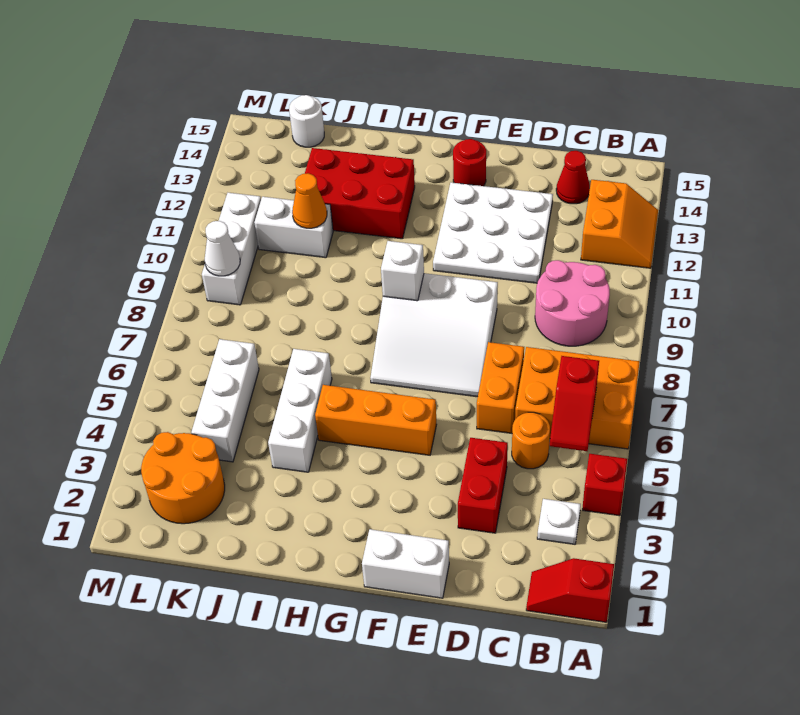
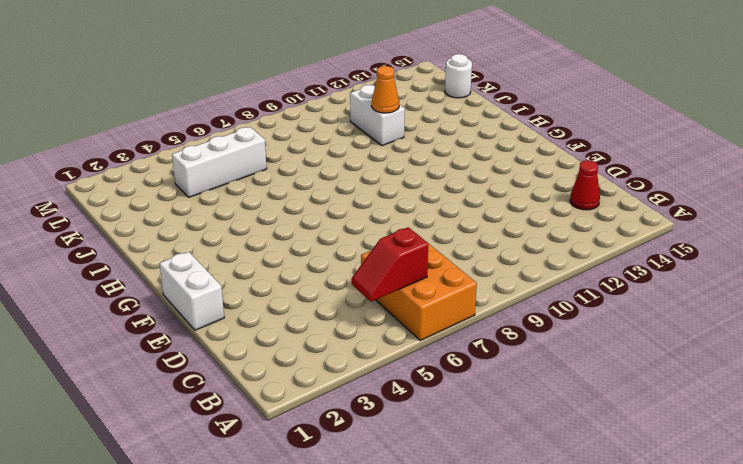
none -> red 1x2 slope [526,558,614,622]
none -> red 1x1 brick [582,454,627,516]
none -> orange 2x2 slope [581,180,658,268]

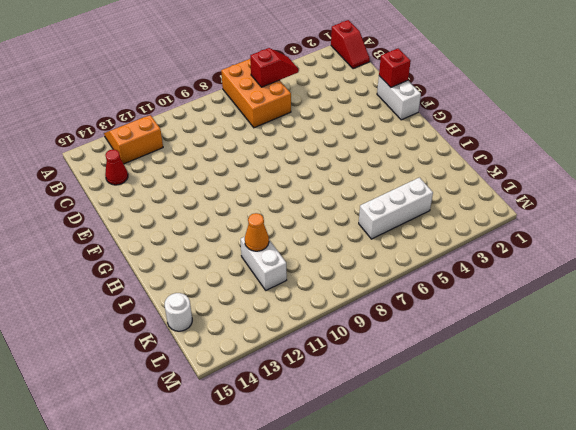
red 1x1 brick [379,48,411,87] -> red 1x1 brick moved to [582,454,627,516]
none -> white 1x1 plate [537,499,581,544]
none -> pink 2x2 round brick [535,260,610,346]
none -> orange 1x1 round brick [512,412,550,469]

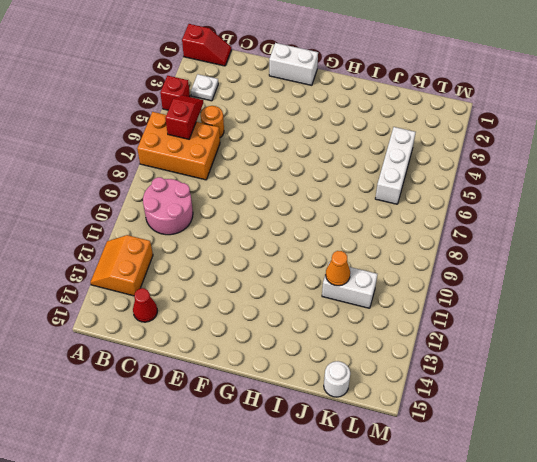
none -> red 1x2 brick [458,438,508,533]
none -> orange 1x2 brick [477,342,524,433]
none -> white 3x3 plate [433,182,553,283]

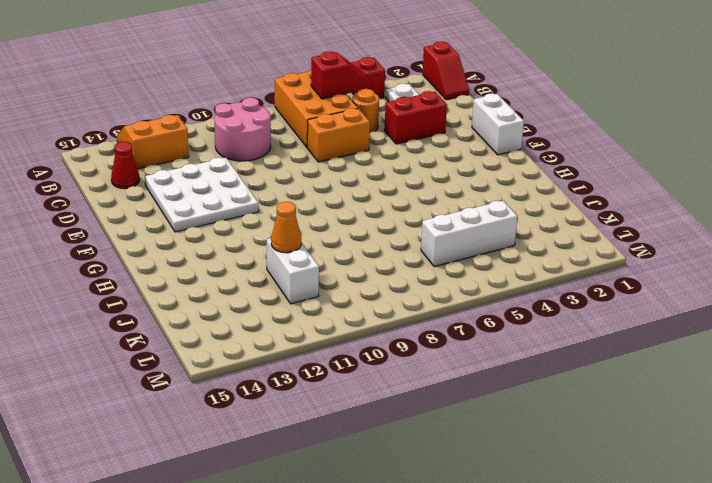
none -> white 3x3 slope [370,273,498,397]
none -> orange 1x3 brick [315,385,437,455]
none -> red 1x1 round brick [453,139,486,186]

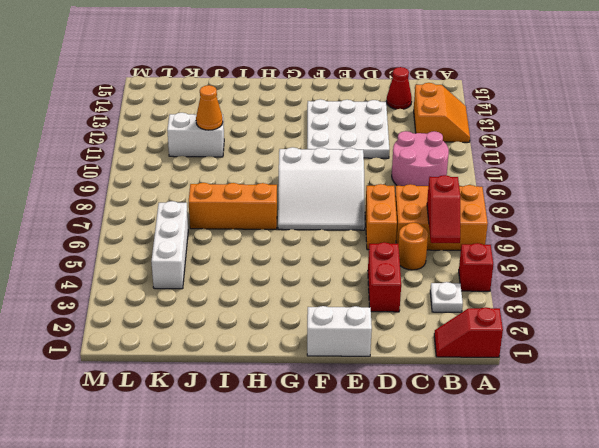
orange 1x3 brick [189,183,277,229] -> orange 1x3 brick moved to [315,385,437,455]
none -> red 1x1 round brick [453,139,486,186]
none -> red 2x3 brick [305,148,415,239]
none -> white 1x3 brick [268,349,332,472]

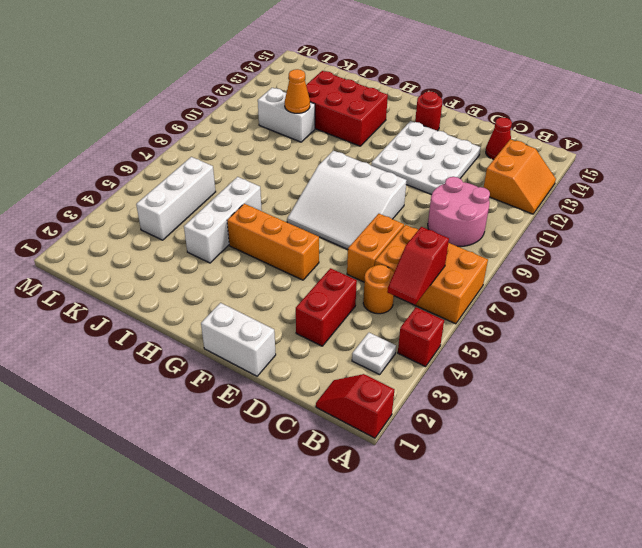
none -> orange 2x2 round brick [141,432,225,524]
none -> white 1x1 round brick [289,95,324,147]
none -> white 1x3 brick [202,193,261,305]

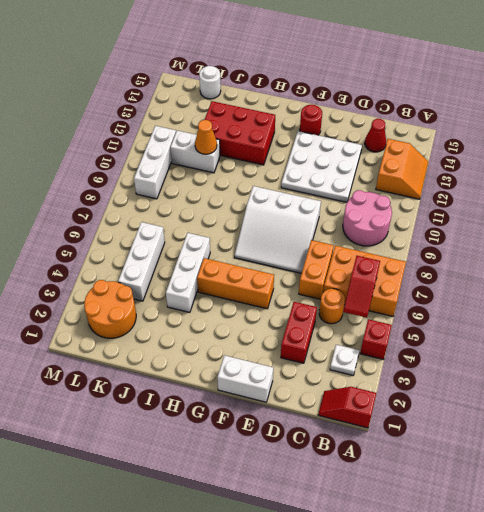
none -> white 1x1 brick [381,241,424,301]
none -> white 1x1 cone [205,221,240,276]

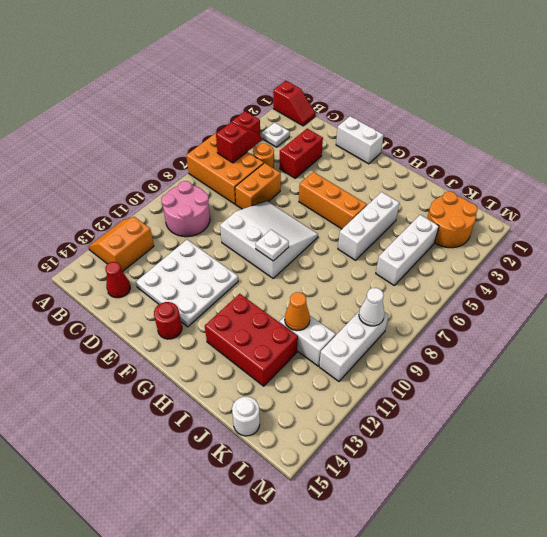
white 1x1 plate [255,230,289,261] -> white 1x1 brick [381,241,424,301]

